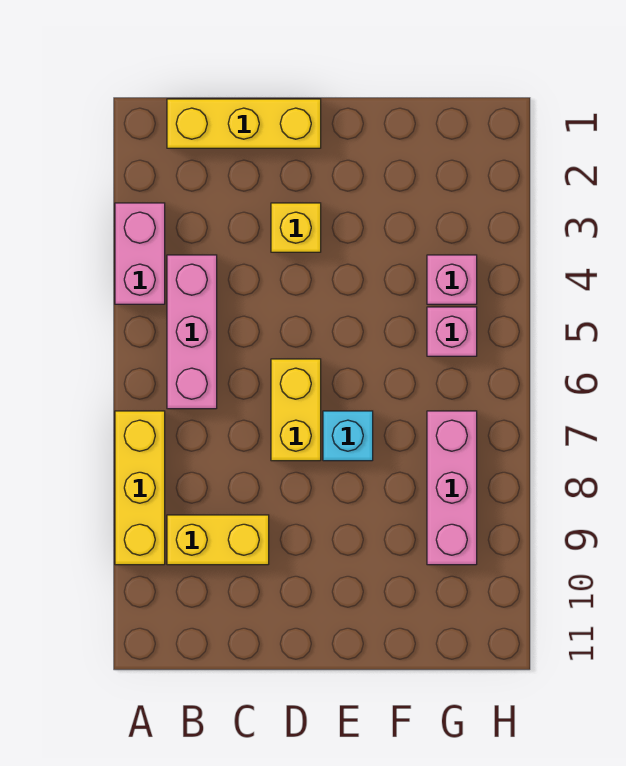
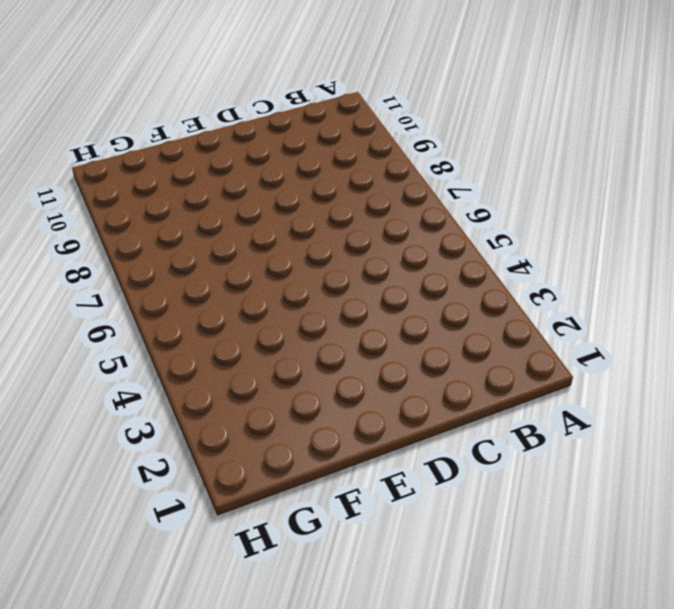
none -> pink 1x2 brick [115,203,165,304]
none -> yellow 1x3 brick [115,411,165,565]

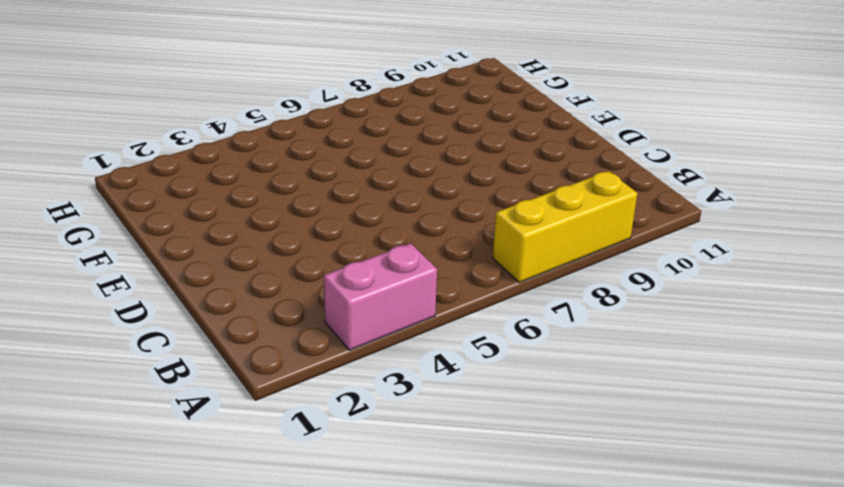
none -> yellow 1x3 brick [167,99,321,148]
none -> pink 1x3 brick [167,255,217,409]

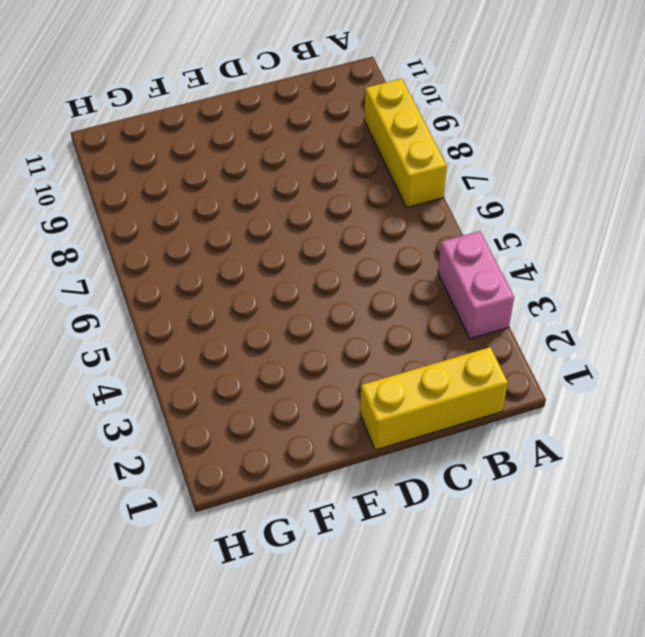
none -> pink 1x3 brick [167,255,217,409]
none -> yellow 1x2 brick [167,515,269,565]

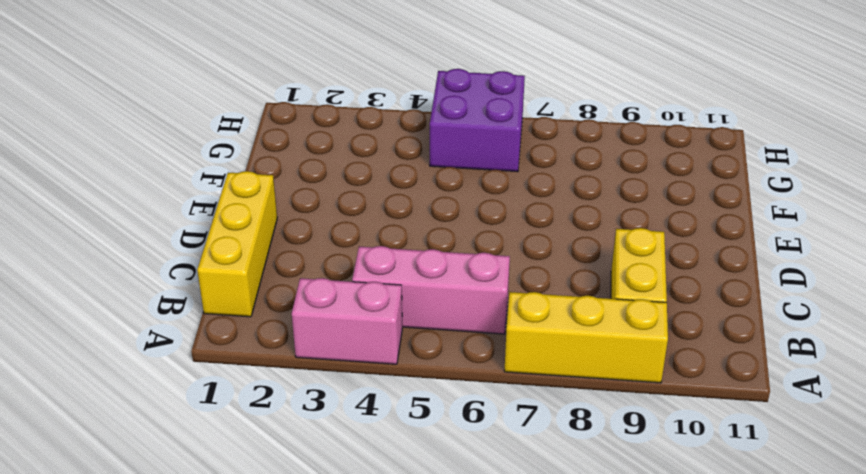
purple 2x2 brick [430,69,525,172] -> pink 1x1 brick [427,307,477,356]
none -> yellow 1x1 brick [271,203,321,252]
none -> yellow 1x2 brick [271,359,321,461]

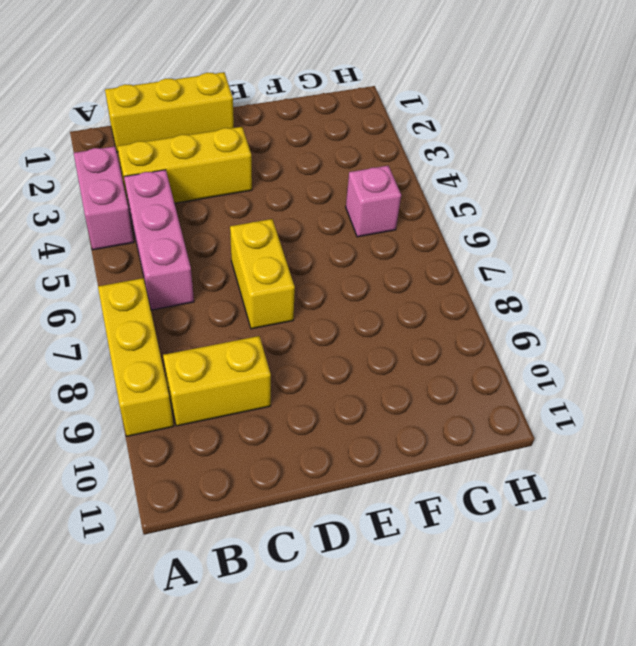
yellow 1x3 brick [117,127,252,208] -> yellow 1x1 brick [271,203,321,252]
none -> cyan 1x1 brick [323,411,373,461]
none -> pink 1x1 brick [427,255,477,304]

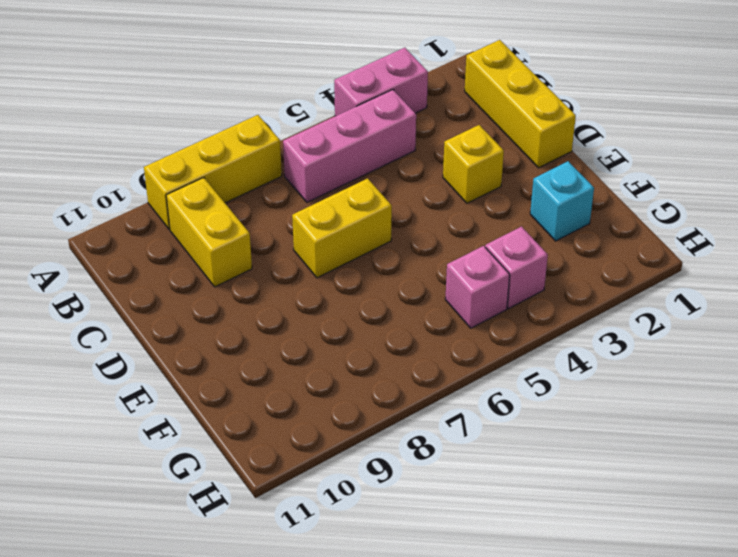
cyan 1x1 brick [530,161,594,241] -> cyan 1x1 brick moved to [323,411,373,461]
none -> pink 1x3 brick [427,411,477,565]

